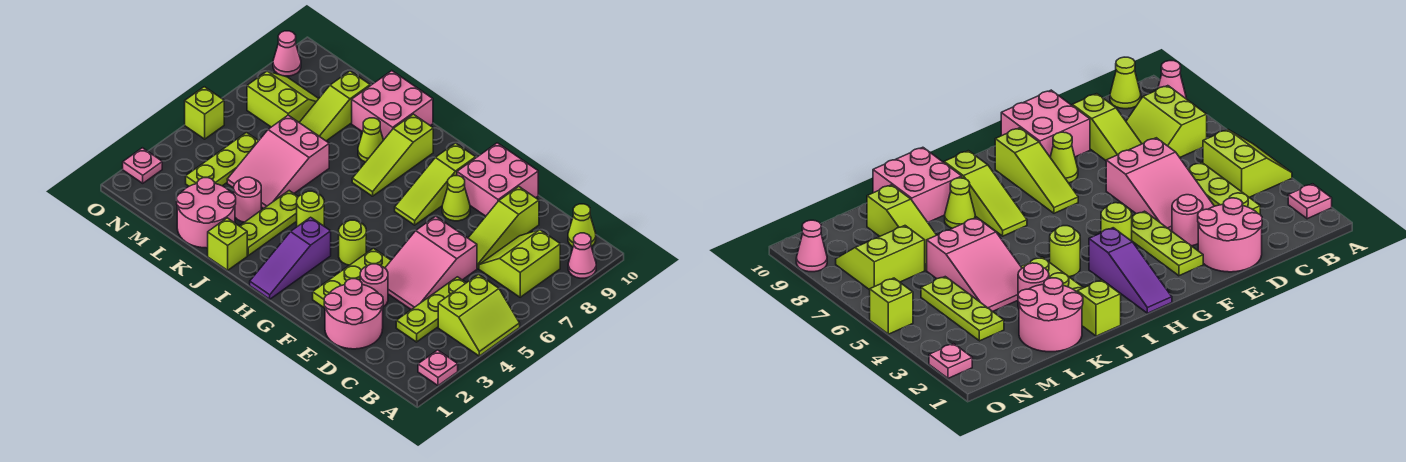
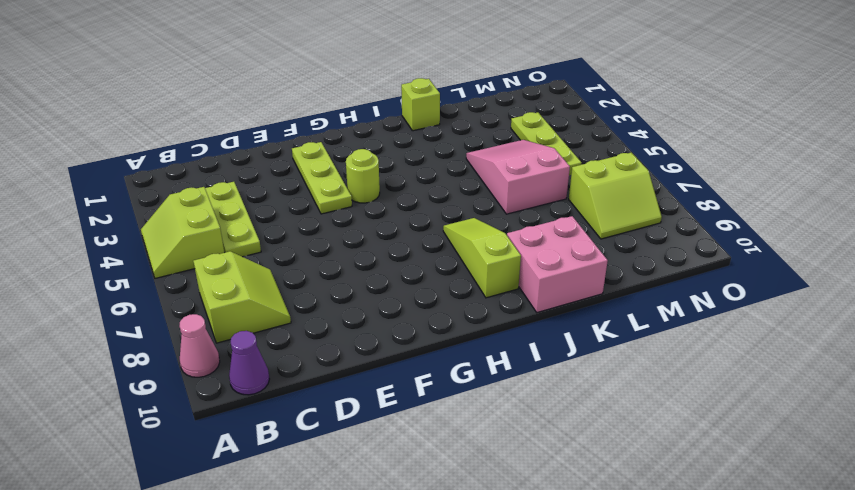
purple 1x1 cone [229,331,269,395] -> lime 1x1 cone [568,204,596,247]
none -> pink 1x1 plate [418,350,458,386]
none -> pink 2x2 round brick [324,279,383,349]
none -> pink 2x3 slope [385,216,477,310]
none -> lime 1x3 slope [468,187,539,268]

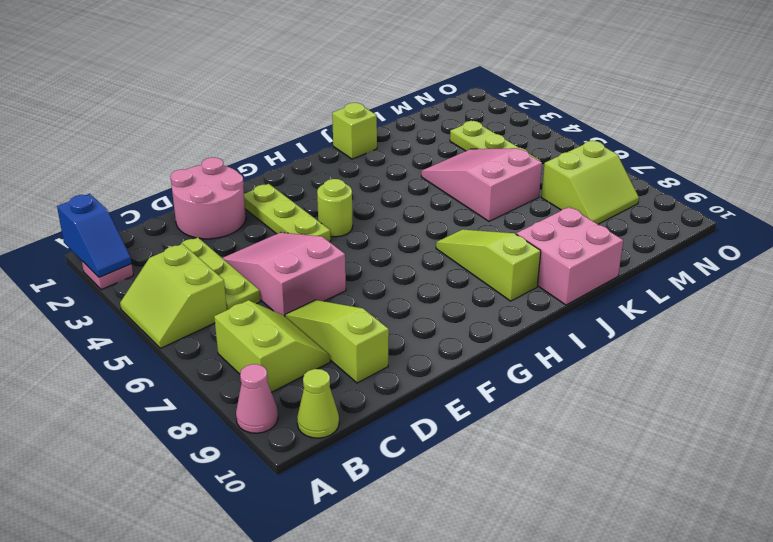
blue 1x2 slope [57,194,132,277] -> none
none -> pink 1x1 round brick [360,264,388,307]
none -> pink 2x2 brick [457,143,538,216]
none -> lime 1x1 cone [442,176,470,221]
none -> lime 1x3 slope [395,143,476,225]

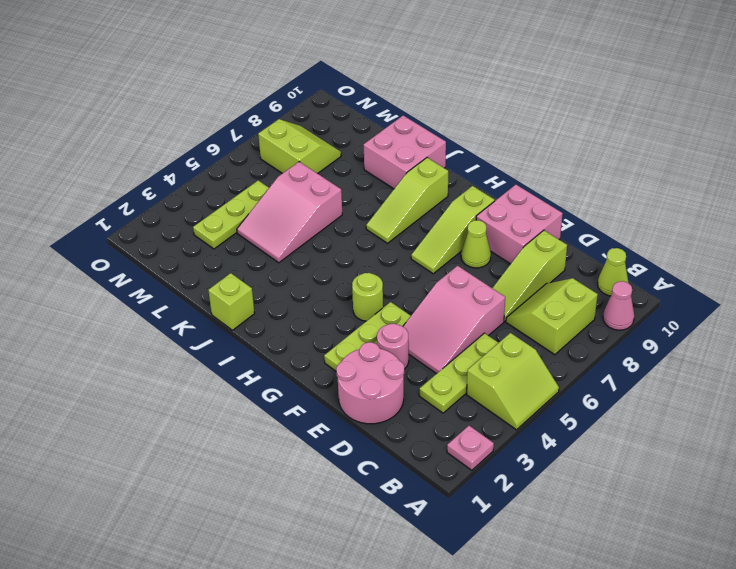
none -> purple 1x3 slope [250,217,331,299]
none -> lime 1x1 round brick [297,191,324,227]
none -> lime 1x3 plate [240,191,298,255]
none -> lime 1x1 cone [358,118,383,162]

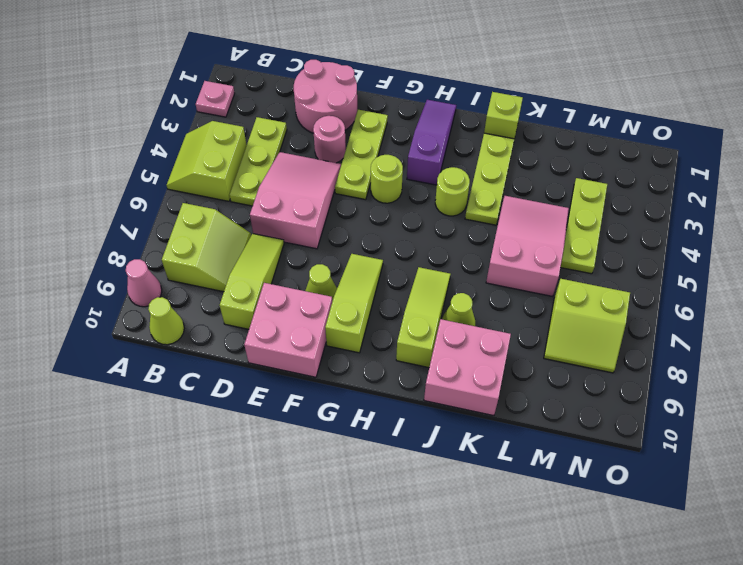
none -> pink 2x2 round brick [177,178,236,248]
none -> pink 1x1 round brick [234,177,261,222]
none -> lime 1x3 slope [299,71,370,141]
none -> pink 1x1 plate [123,148,162,183]

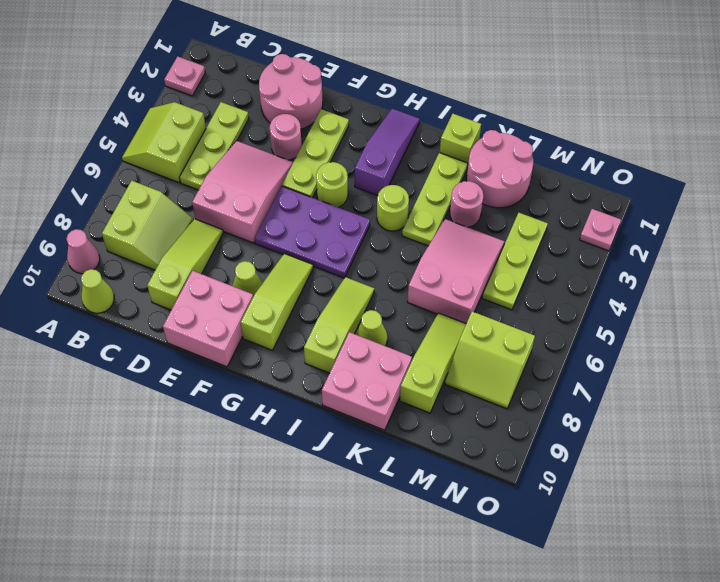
purple 2x3 plate [255,186,370,278] -> none
none -> lime 1x1 brick [185,87,224,139]
none -> pink 1x1 cone [273,31,301,76]

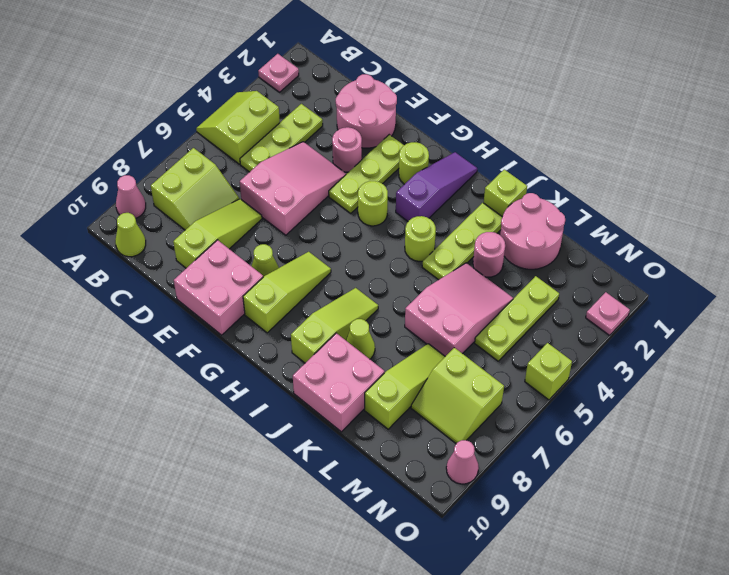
lime 1x1 round brick [399,142,429,184] -> none

